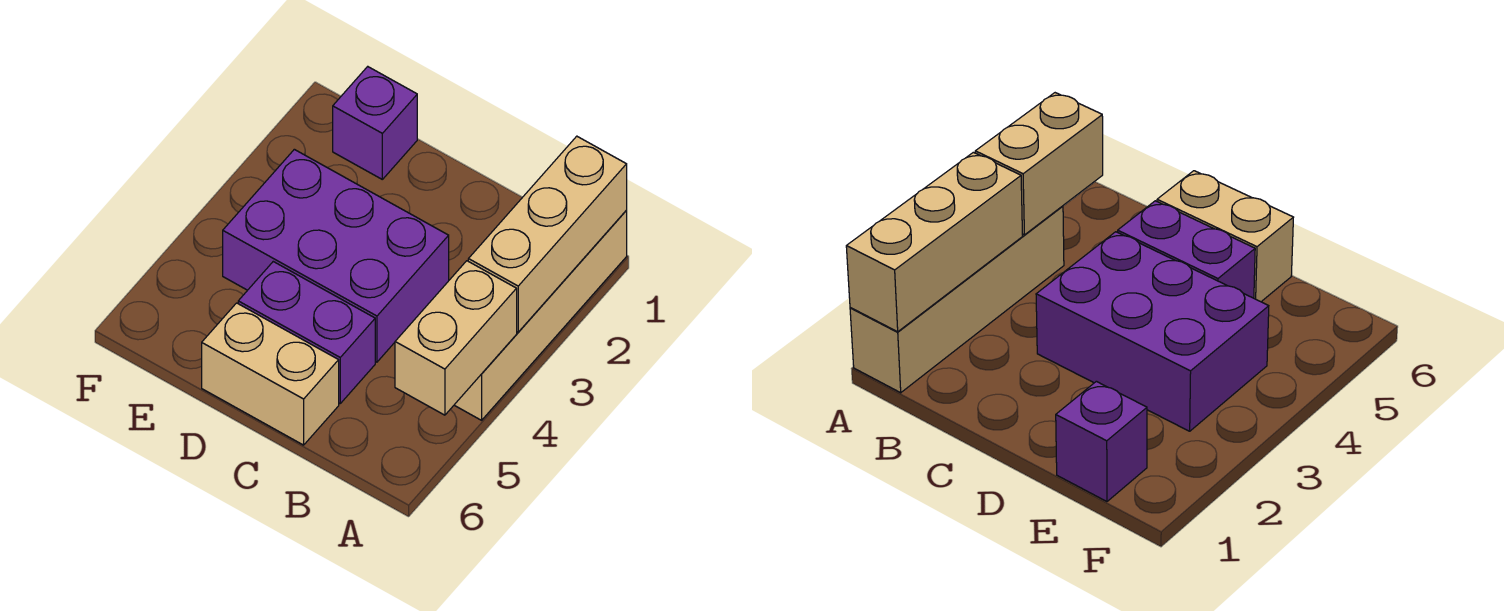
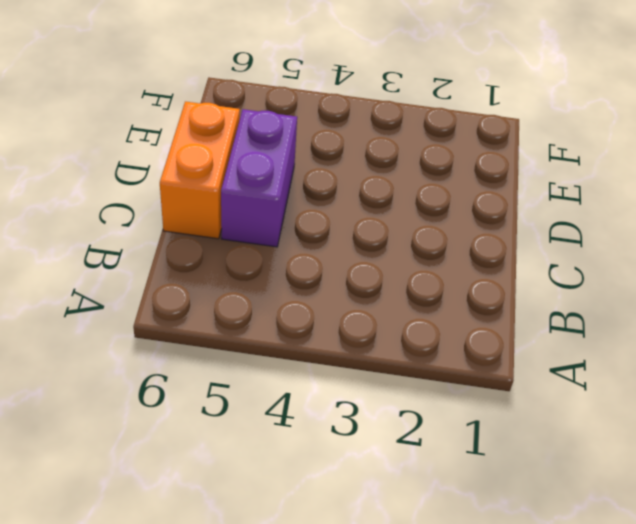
orange 1x2 brick [160,102,240,239] -> tan 1x2 brick [202,303,339,445]
none -> tan 1x4 brick [455,211,627,420]
none -> purple 2x3 brick [223,149,449,362]

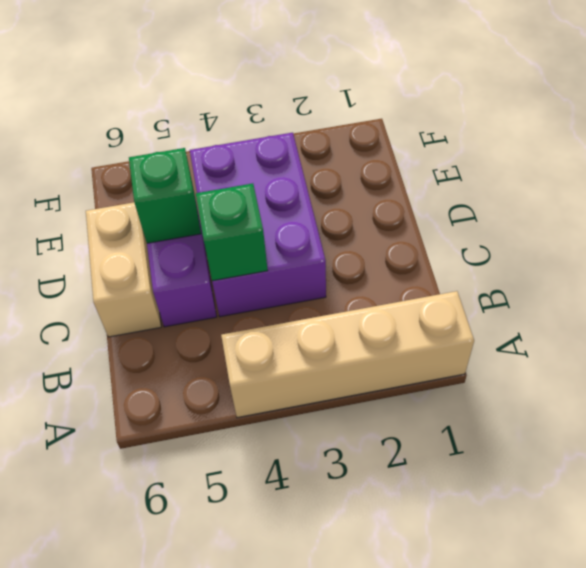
green 1x1 brick [196,183,268,281] -> none
green 1x1 brick [129,148,201,243] -> none
none -> purple 1x1 brick [333,67,417,179]
none -> tan 1x3 brick [468,136,627,332]

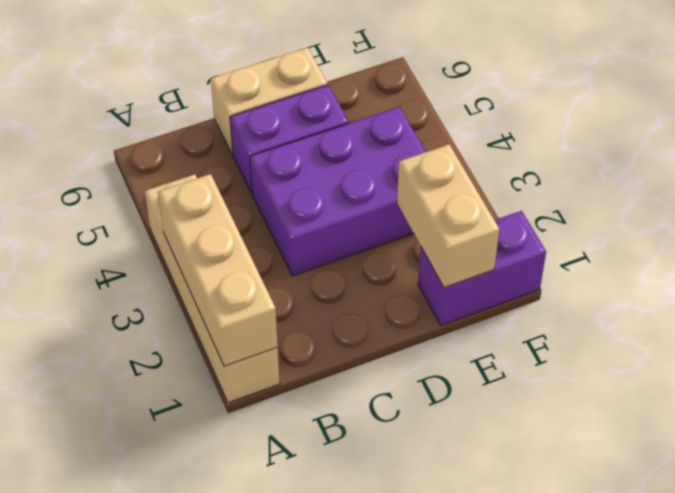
purple 1x2 brick [418,211,546,325] -> purple 1x1 brick [333,67,417,179]
tan 1x2 brick [397,144,500,287] -> tan 1x2 brick moved to [395,261,517,415]

